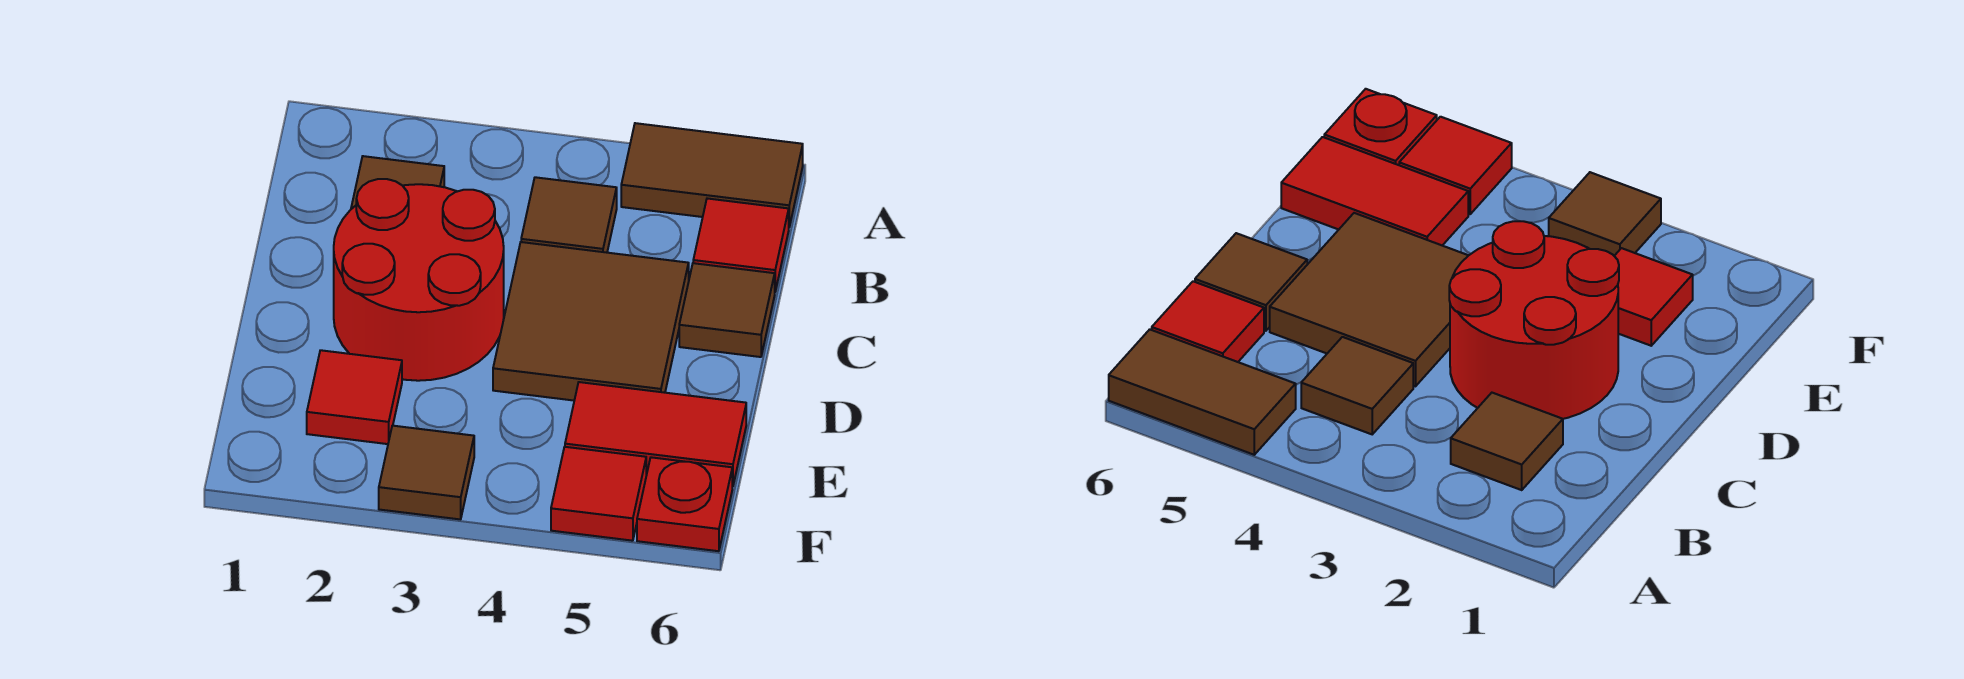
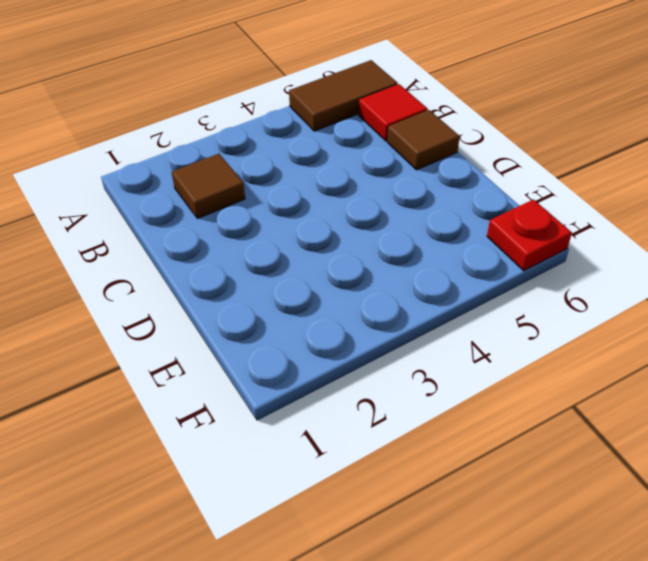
none -> brown 1x1 tile [521,177,617,253]
none -> red 2x2 round brick [334,179,504,381]
none -> brown 2x2 tile [493,242,689,400]

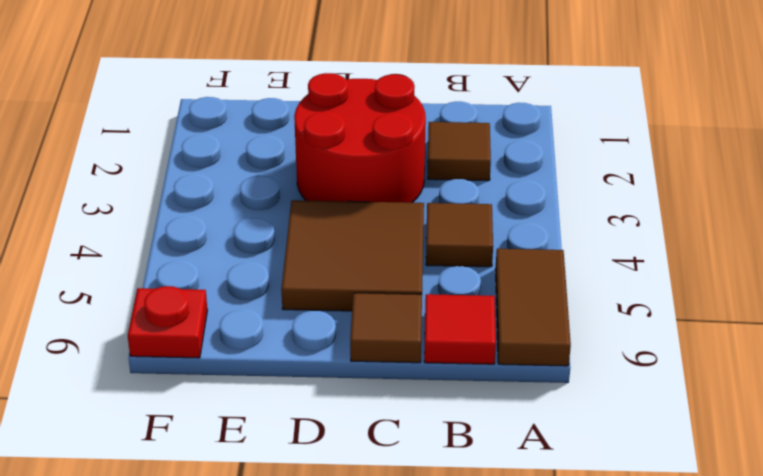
none -> red 1x1 tile [307,350,402,444]
none -> red 1x2 tile [565,382,746,486]
none -> brown 1x1 tile [379,426,474,519]

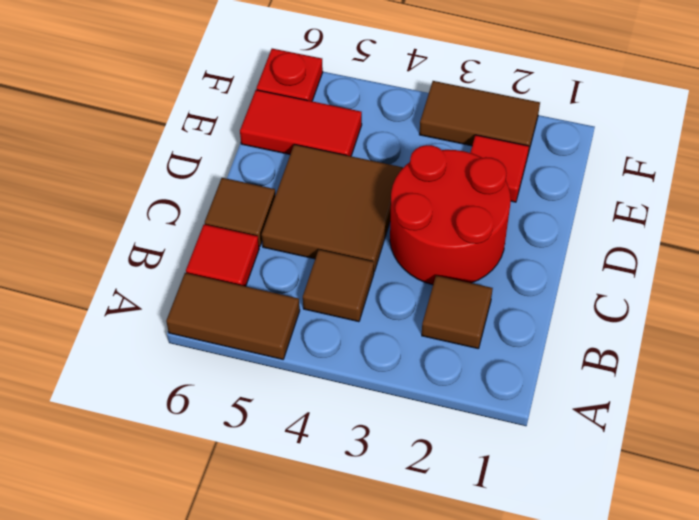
brown 1x2 tile [419,81,540,154] -> brown 1x1 tile [379,426,474,519]
none -> red 1x1 tile [551,447,646,541]

